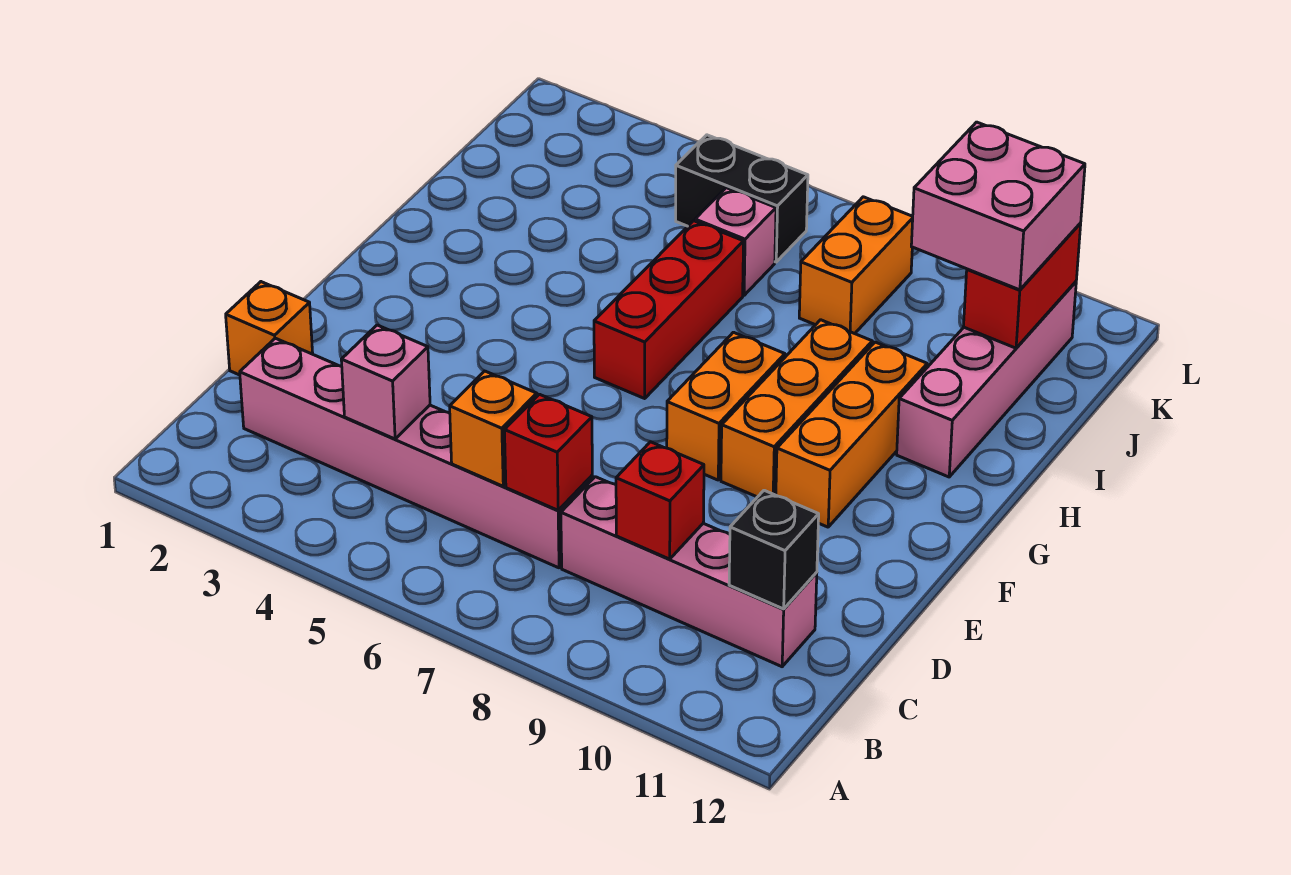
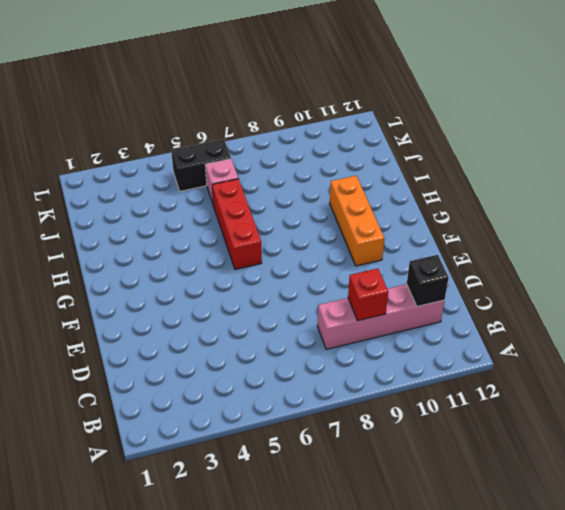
none -> pink 1x6 brick [240,338,592,568]
none -> orange 1x1 brick [226,282,313,375]
none -> orange 1x2 brick [667,332,785,480]

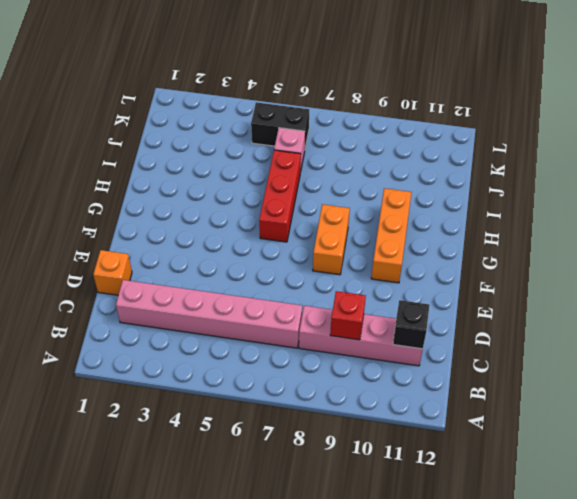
none -> orange 1x3 brick [721,320,872,497]
none -> pink 1x4 brick [897,282,1076,477]
none -> orange 1x2 brick [799,197,913,334]

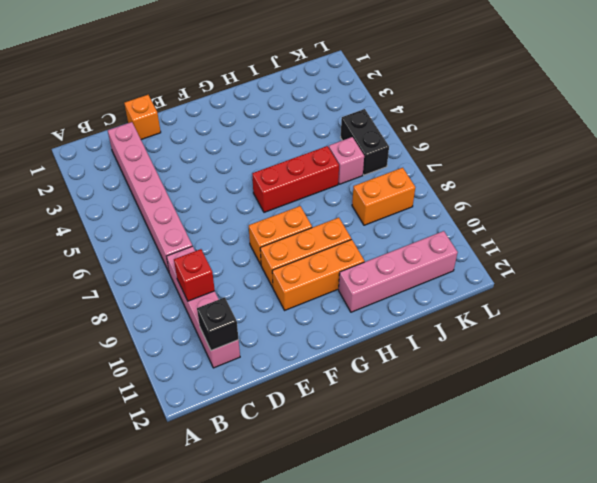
none -> pink 1x1 brick [341,325,430,439]
none -> orange 1x1 brick [450,371,537,486]
none -> red 1x1 brick [505,394,592,510]

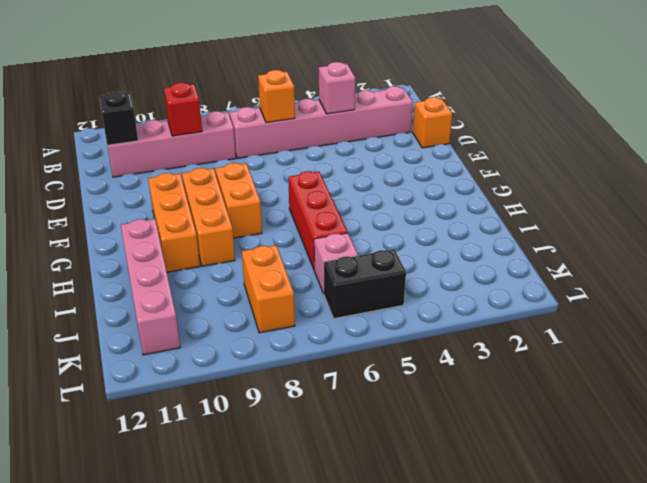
none -> red 1x1 brick [505,394,592,510]
none -> red 1x2 brick [964,223,1081,348]
none -> pink 2x2 brick [911,122,1085,290]

